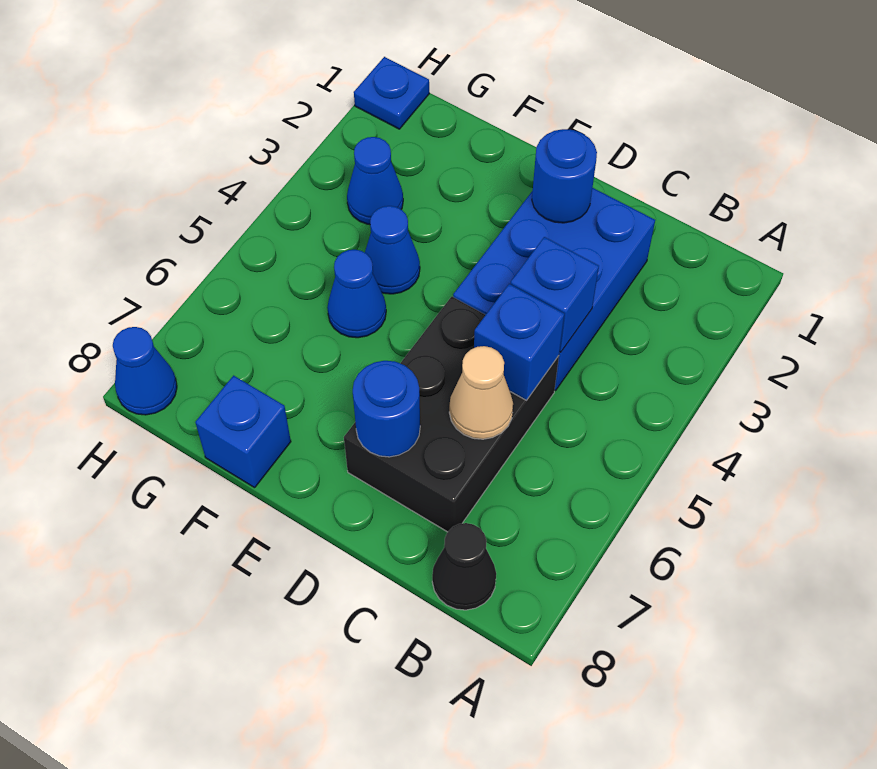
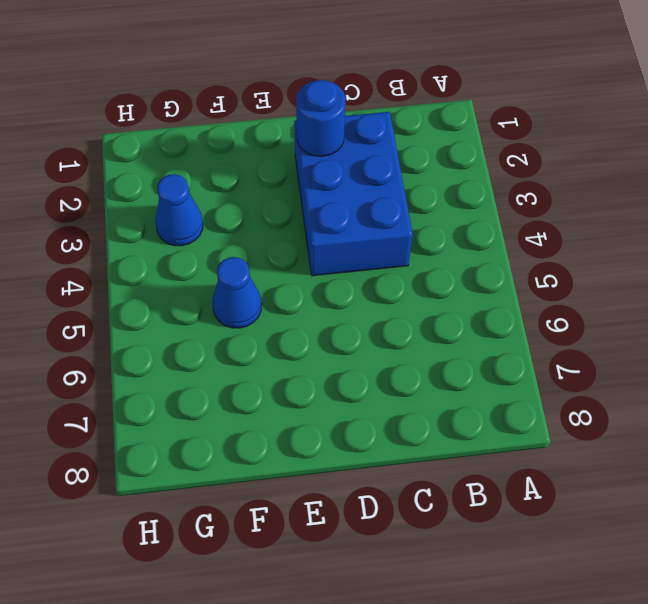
none -> black 1x1 cone [432,523,496,610]
none -> black 2x3 brick [344,297,559,532]
none -> blue 1x1 cone [365,206,420,294]

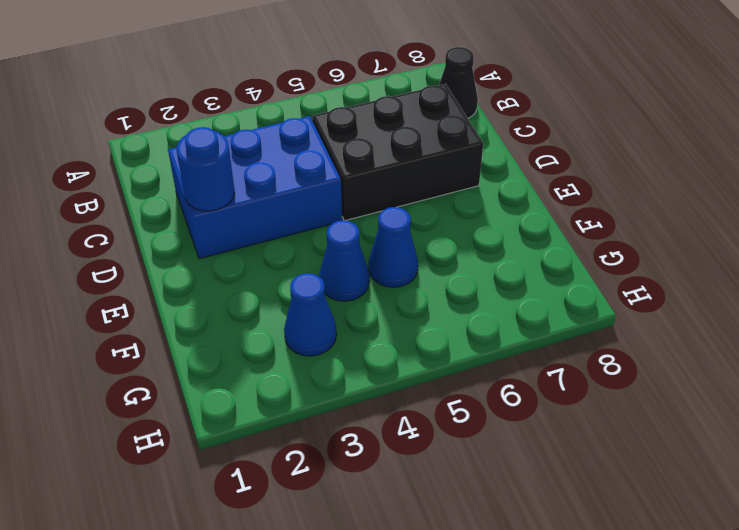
none -> blue 1x1 brick [195,376,291,488]
none -> blue 1x1 plate [354,57,429,129]
none -> blue 1x1 cone [113,327,177,415]

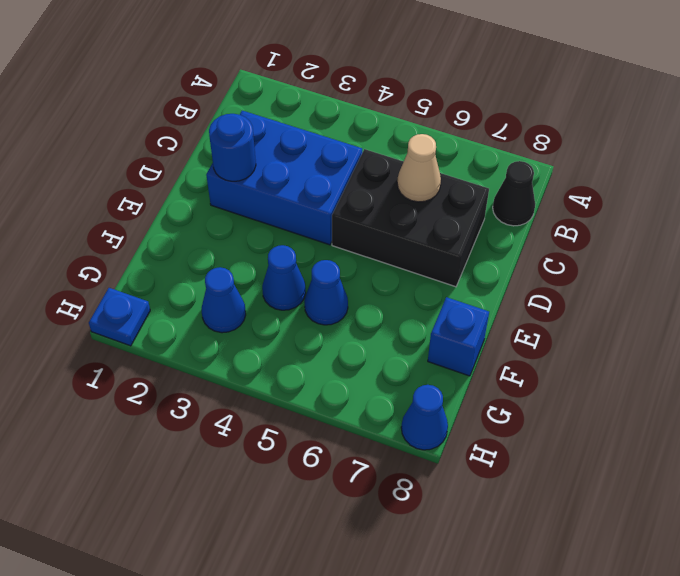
none -> blue 1x1 brick [511,237,599,352]
none -> blue 1x1 brick [474,284,564,400]
none -> blue 1x1 round brick [353,361,420,457]

